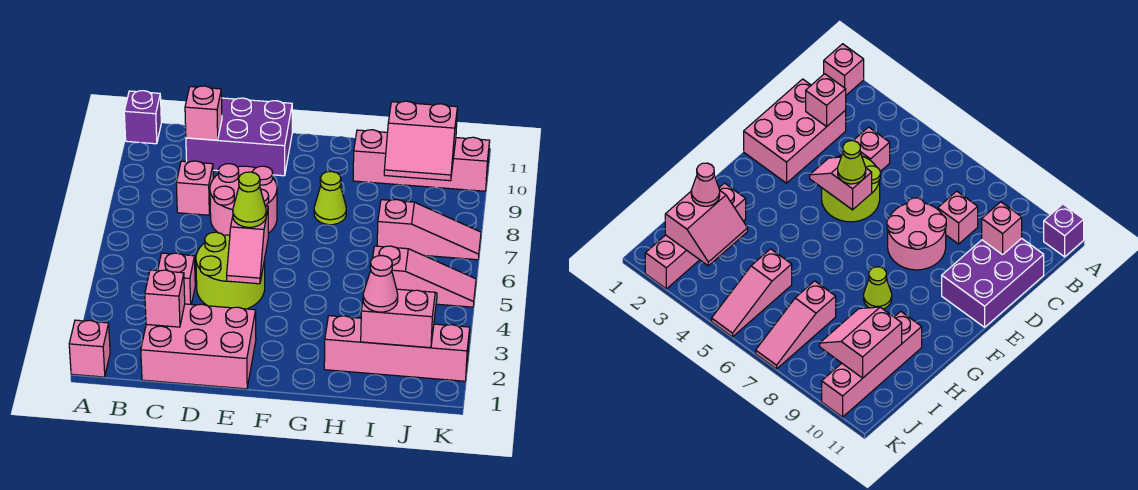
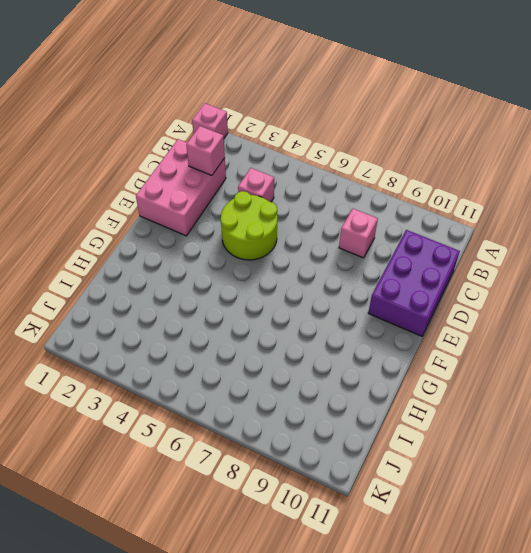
none -> purple 1x1 brick [124,91,161,144]
none -> pink 2x2 round brick [210,164,277,235]
none -> lime 1x1 cone [314,171,346,225]

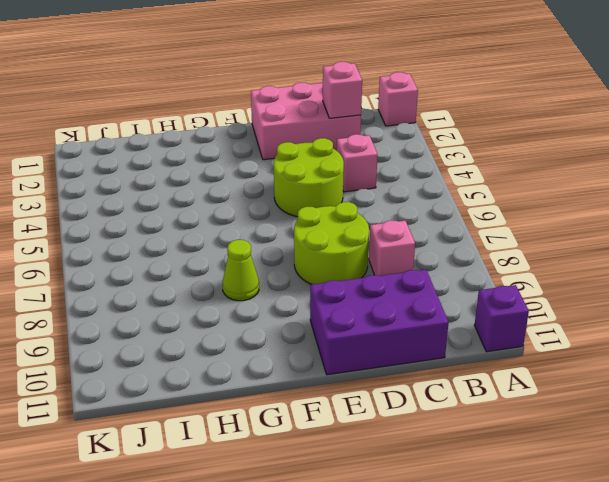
lime 2x2 round brick [294,202,369,285] -> pink 2x2 round brick [210,164,277,235]
none -> pink 1x4 brick [324,316,470,381]
none -> pink 1x4 brick [353,130,490,191]
none -> pink 1x3 slope [373,246,476,307]

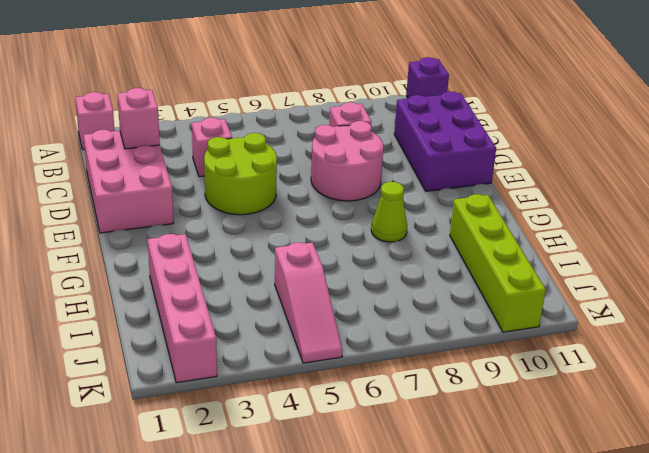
lime 1x4 brick [450,194,546,332] -> pink 1x4 brick [353,130,490,191]
none -> pink 1x3 slope [377,199,481,260]
none -> pink 1x1 brick [185,86,222,140]
none -> pink 1x2 slope [227,206,268,284]

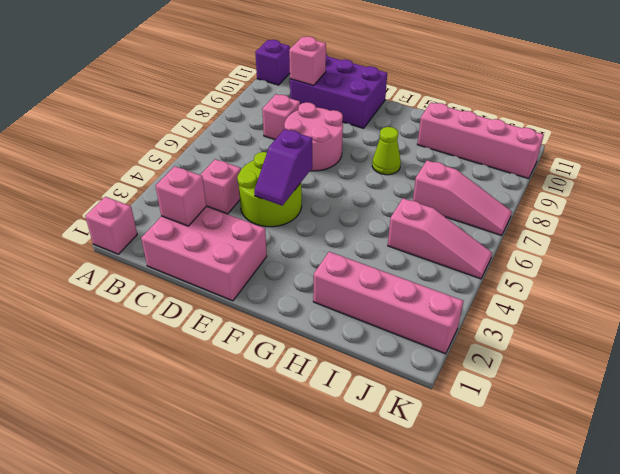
purple 1x2 slope [254,129,312,205] -> pink 1x2 slope [227,206,268,284]
none -> pink 2x2 slope [361,289,437,348]
none -> pink 2x2 slope [384,101,457,181]
none -> lime 1x1 cone [233,172,266,227]

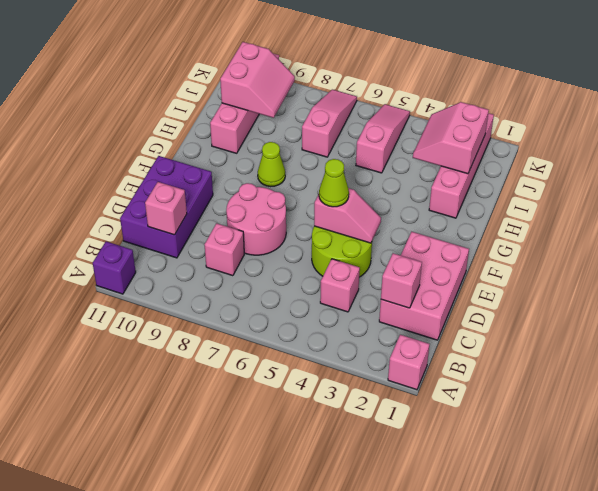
none -> pink 1x1 cone [363,255,398,312]

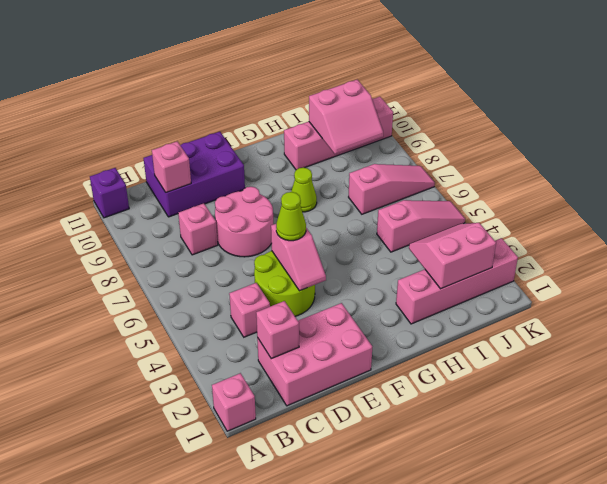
none -> pink 1x1 cone [363,255,398,312]

